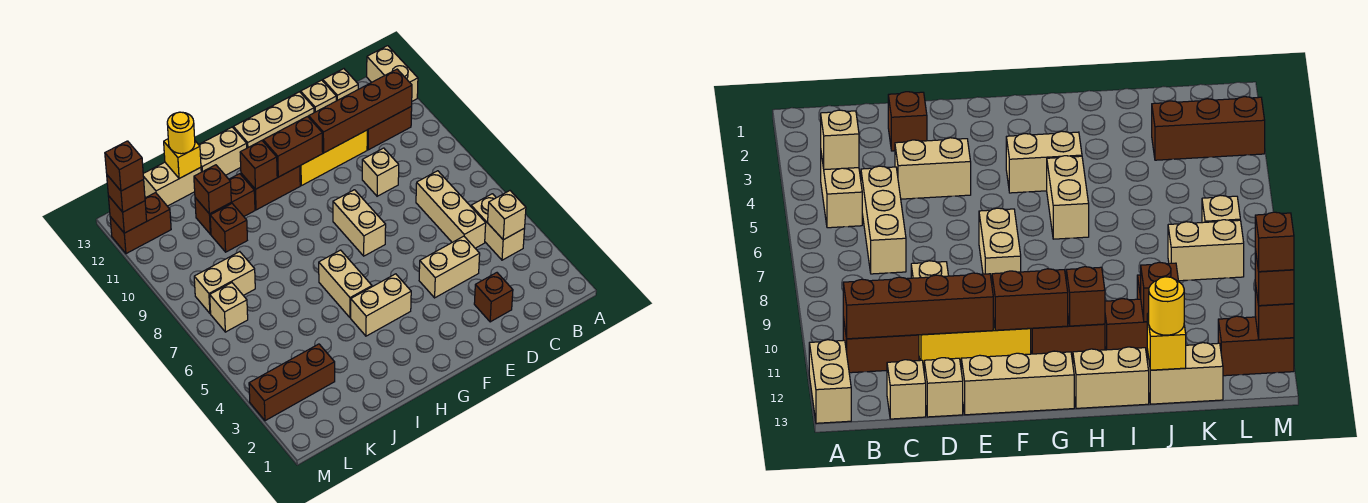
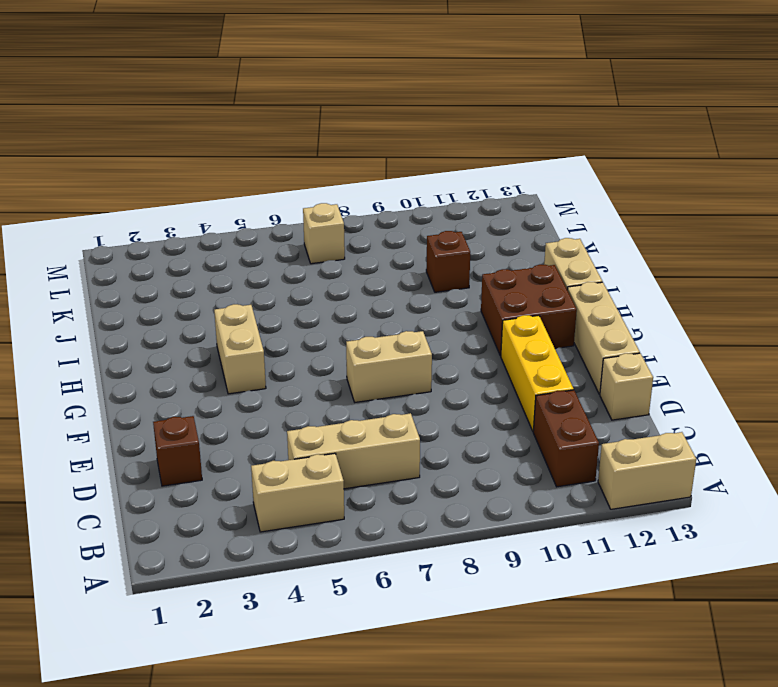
brown 2x2 brick [481,264,577,356] -> brown 1x2 brick [241,166,300,210]
none -> tan 1x1 brick [323,69,358,101]
none -> tan 1x2 brick [419,236,480,298]
none -> tan 1x1 brick [362,148,399,196]
none -> tan 1x2 brick [319,250,372,318]

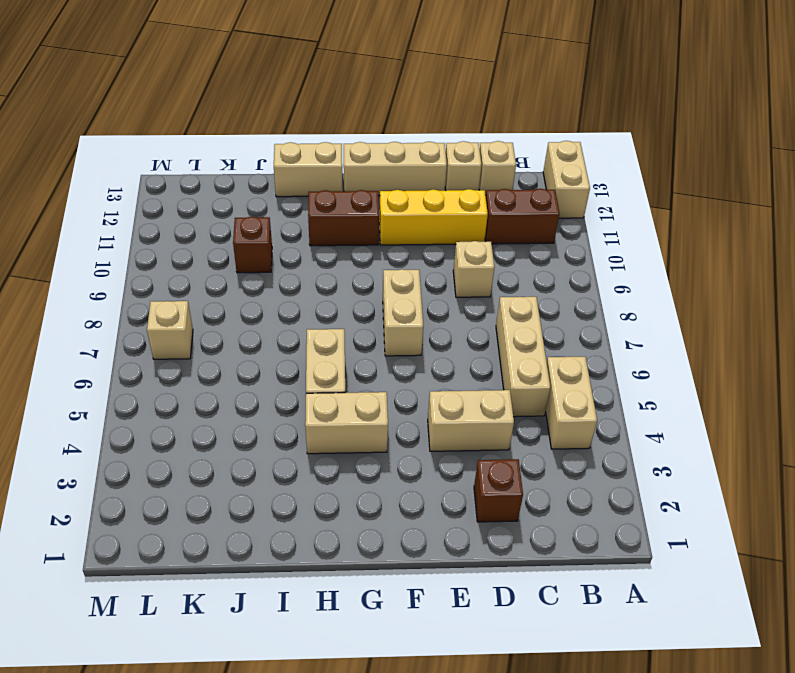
none -> brown 1x2 brick [195,174,255,234]
none -> tan 1x2 brick [143,162,201,206]
none -> brown 1x3 brick [249,344,335,421]
none -> tan 1x2 brick [194,252,255,313]

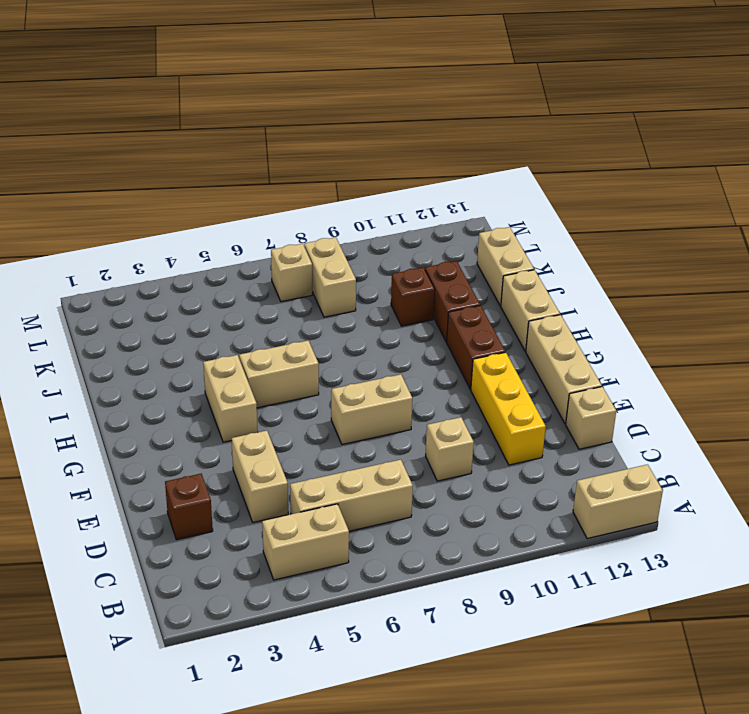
none -> brown 1x2 brick [367,106,412,150]
none -> tan 1x1 brick [323,69,358,101]
none -> brown 1x3 brick [249,344,335,421]
none -> brown 1x2 brick [110,193,171,254]

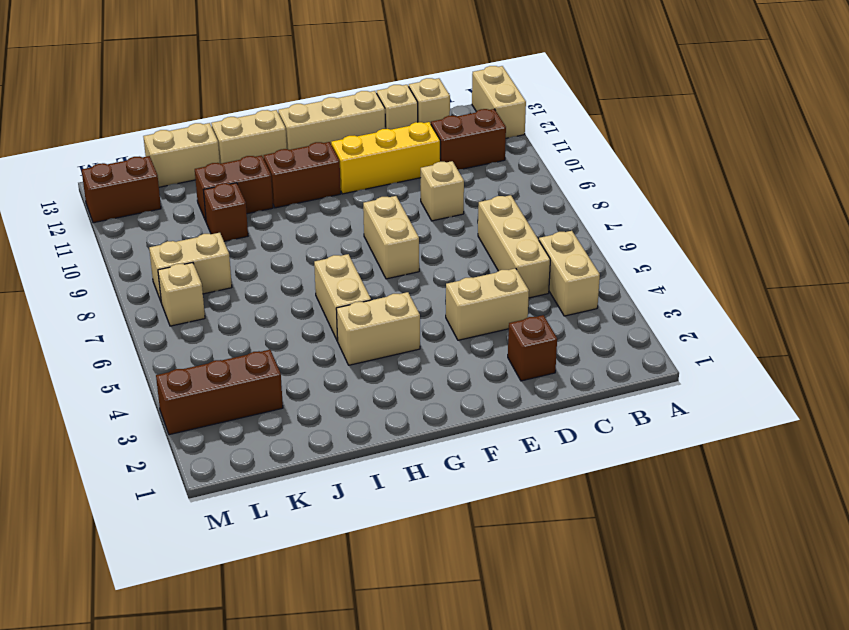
none -> tan 1x1 brick [488,191,526,240]
none -> brown 1x4 brick [309,69,412,153]
none -> brown 1x2 brick [263,117,323,177]
none -> brown 1x1 brick [240,141,277,189]

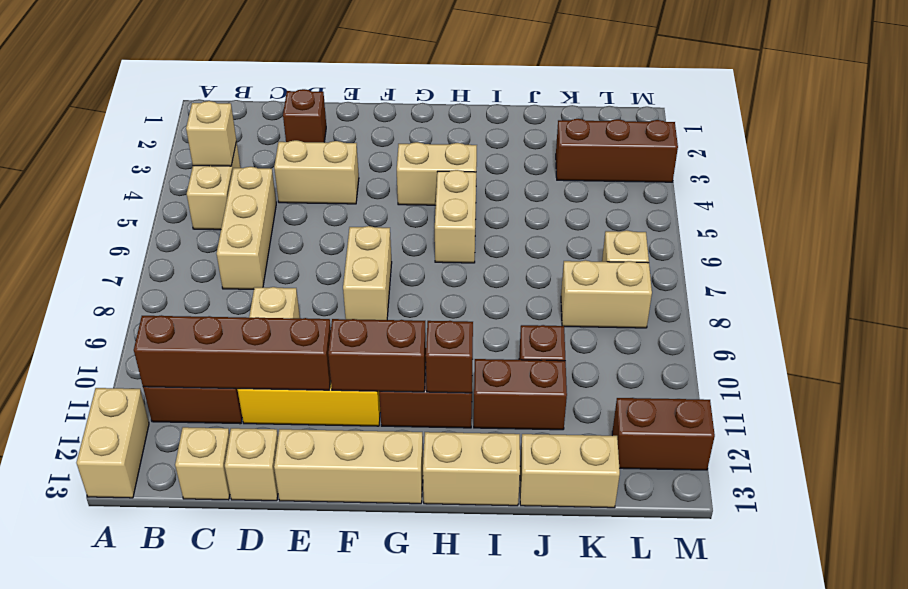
none -> brown 1x1 brick [194,165,231,214]
none -> yellow 1x1 brick [164,139,201,179]
none -> brown 1x1 brick [108,196,147,233]
none -> yellow 1x1 round brick [167,112,195,154]

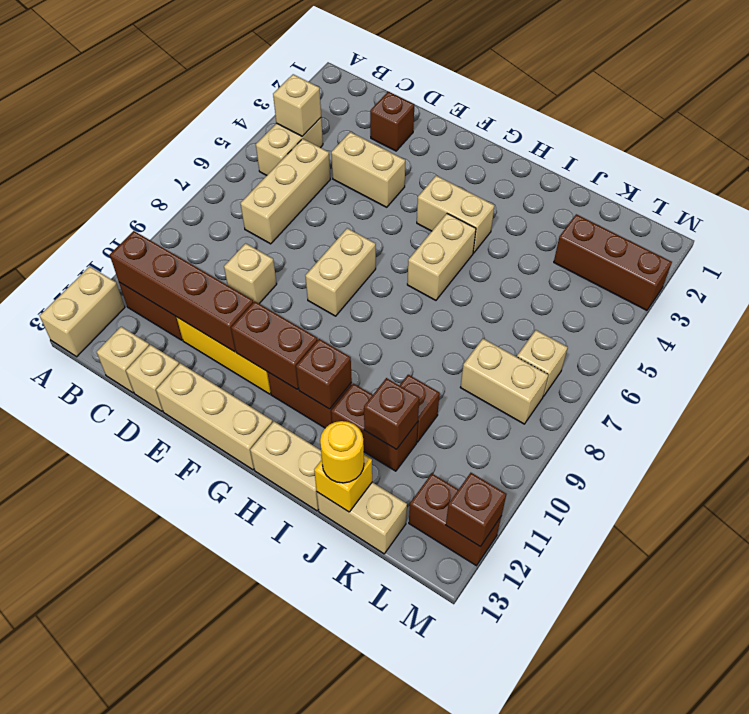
none -> brown 1x1 brick [107,175,145,212]
none -> brown 1x1 brick [105,141,144,191]

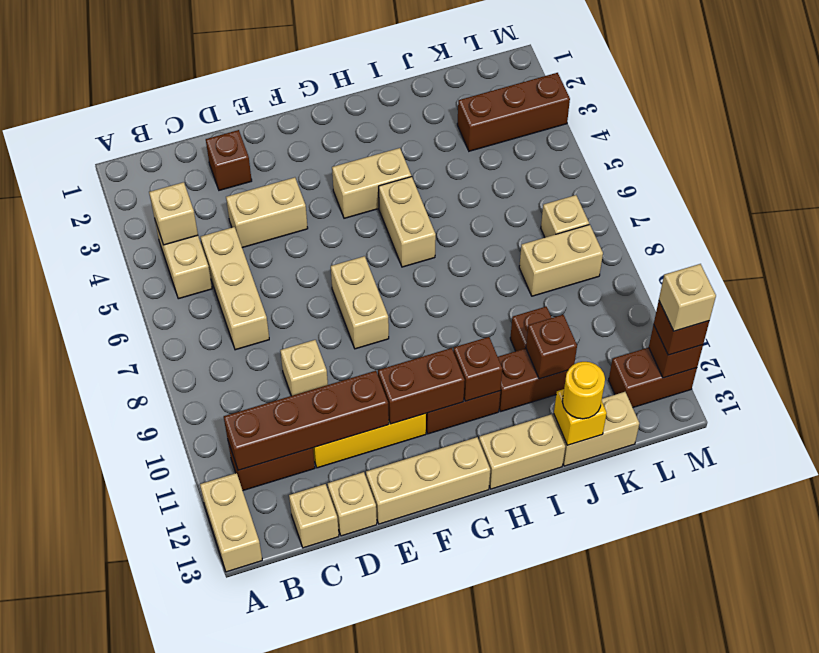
tan 1x1 brick [659,264,716,331] -> brown 1x1 brick [105,141,144,191]

